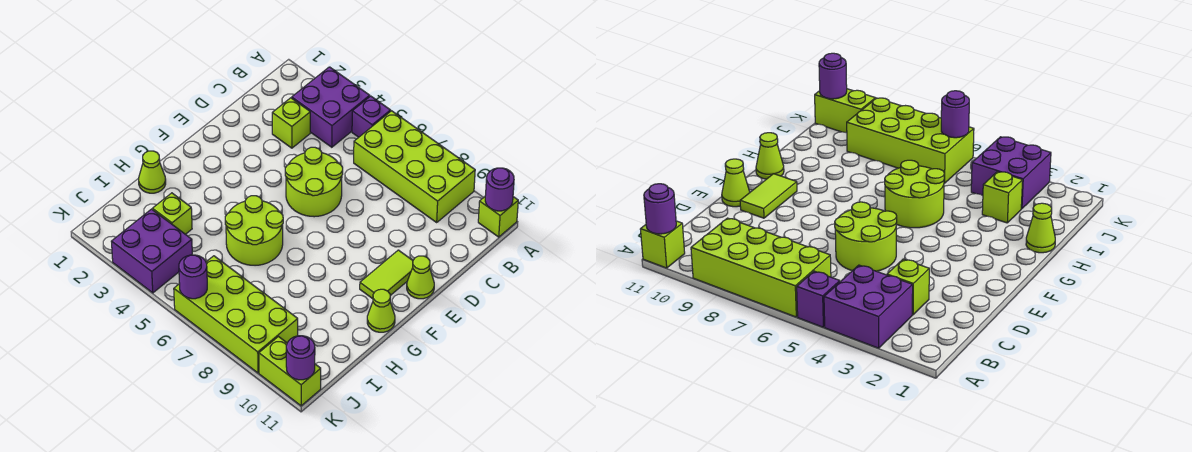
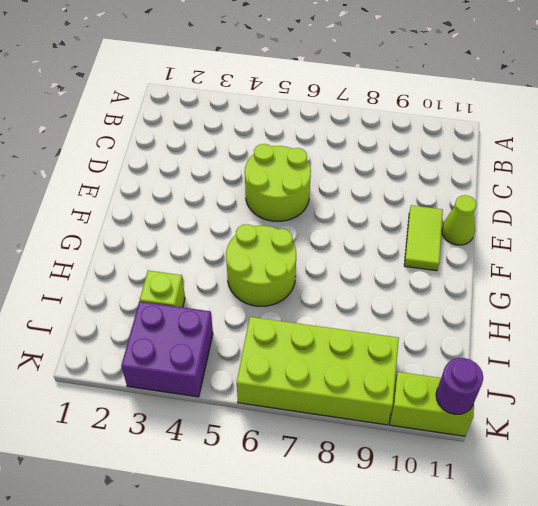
none -> purple 2x2 brick [292,67,370,147]
none -> purple 1x1 brick [352,96,391,137]
none -> lime 2x4 brick [354,111,475,222]

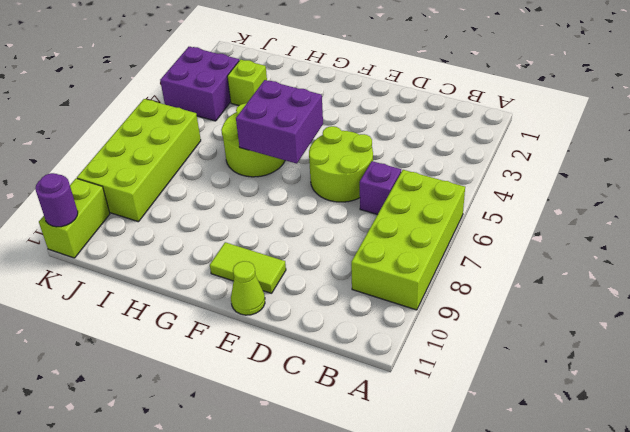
purple 1x1 brick [360,161,401,215] -> purple 1x1 brick moved to [352,96,391,137]
purple 2x2 brick [236,80,323,164] -> purple 2x2 brick moved to [292,67,370,147]
none -> lime 1x1 brick [478,197,518,237]
none -> lime 1x1 brick [272,98,310,148]
none -> lime 1x1 cone [367,289,395,332]

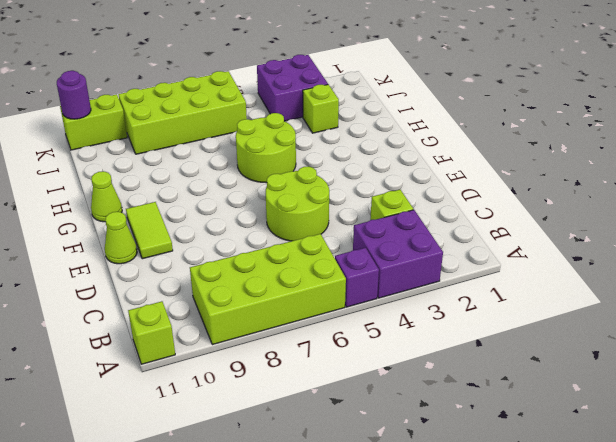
none -> lime 1x1 cone [139,151,166,193]
none -> purple 1x1 round brick [485,168,514,211]
none -> purple 1x1 round brick [179,255,207,299]

